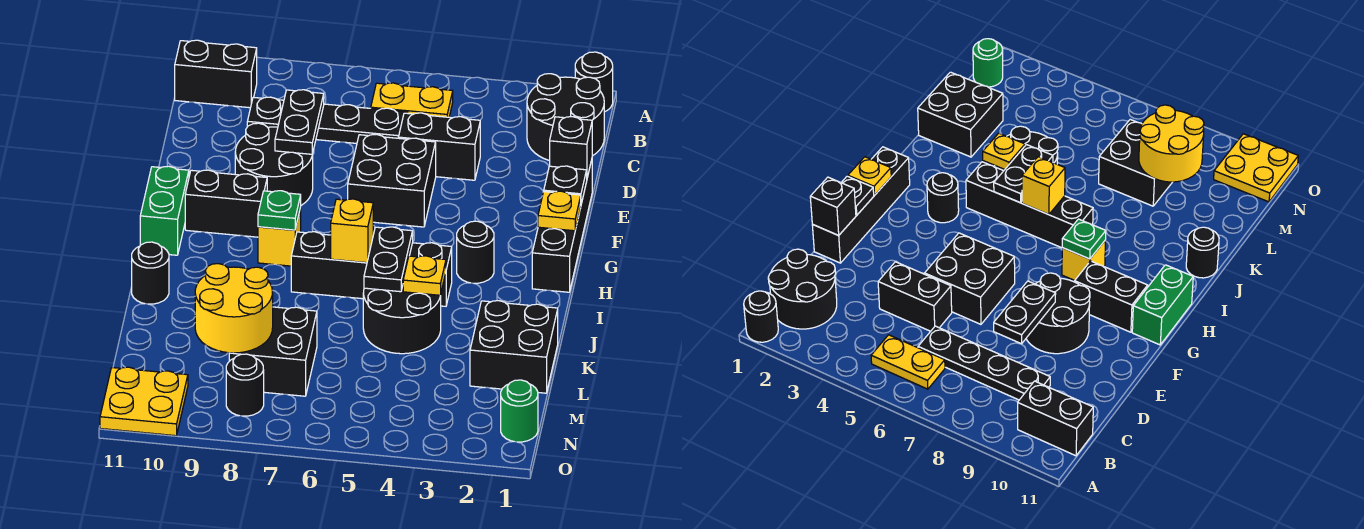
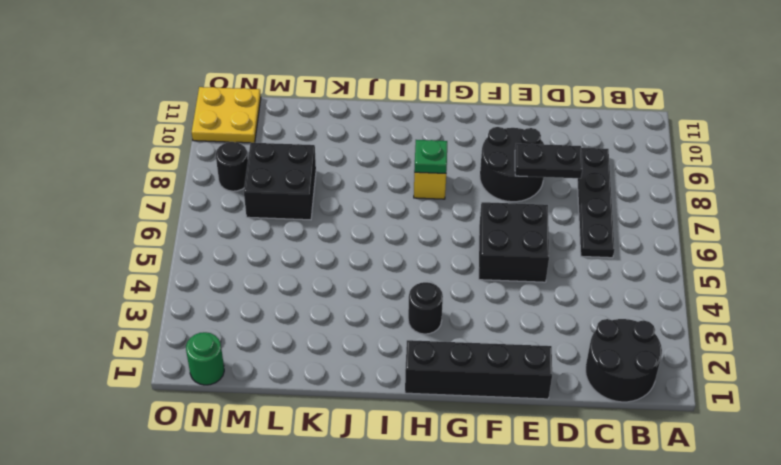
none -> black 1x1 round brick [575,52,613,112]
none -> yellow 1x2 plate [371,83,453,117]
none -> black 1x2 brick [175,40,257,108]
none -> black 1x2 brick [398,113,480,180]

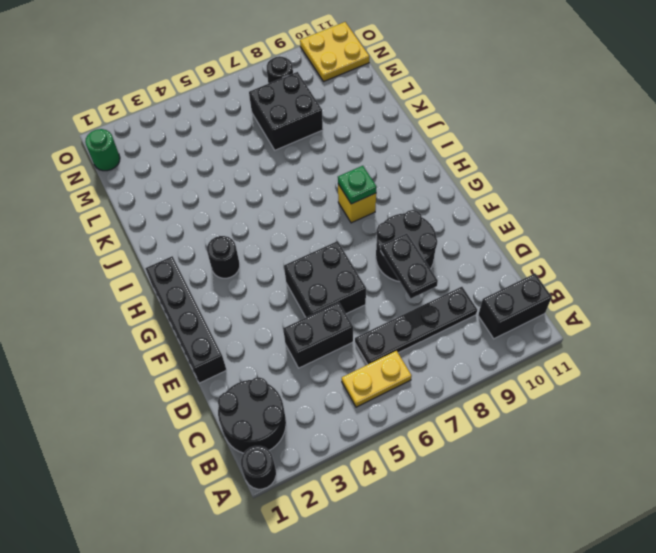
none -> black 1x2 brick [185,170,267,237]
none -> green 1x2 brick [140,166,189,255]
none -> black 1x4 brick [291,232,452,306]
none -> black 2x2 round brick [363,287,441,354]

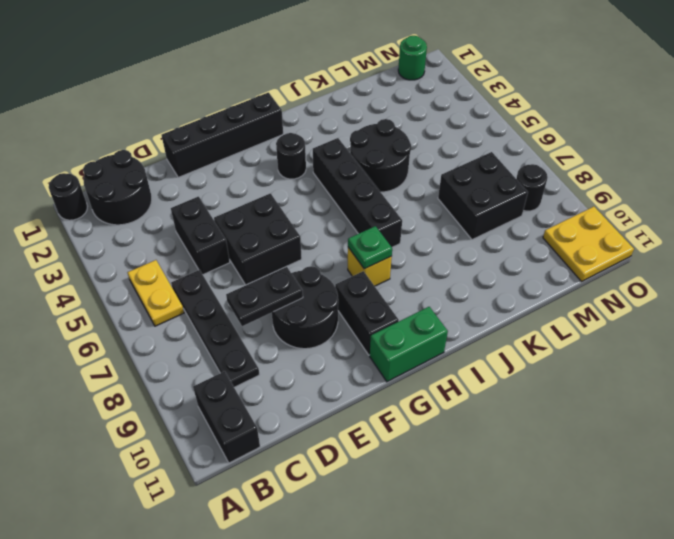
none -> black 1x1 round brick [132,242,169,304]
none -> black 2x2 brick [470,301,558,393]
none -> black 1x1 brick [550,117,592,177]
none -> black 1x1 plate [544,166,587,204]

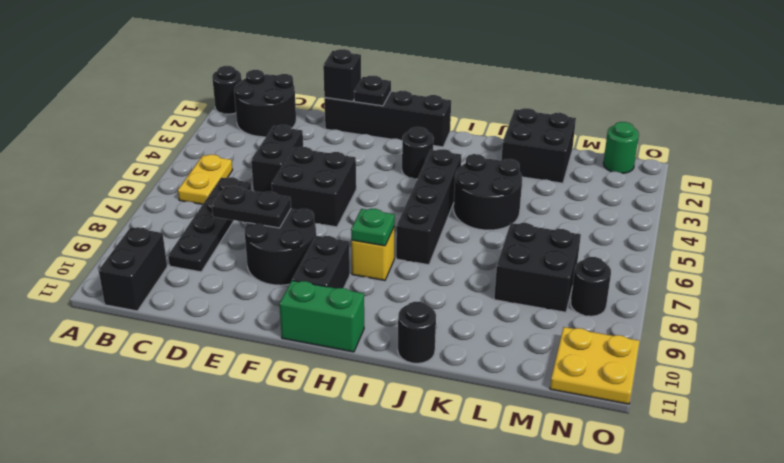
none -> yellow 1x1 plate [538,191,581,231]
none -> black 1x2 plate [364,227,413,292]
none -> yellow 1x1 brick [331,199,373,263]
none -> yellow 1x1 plate [403,256,446,295]

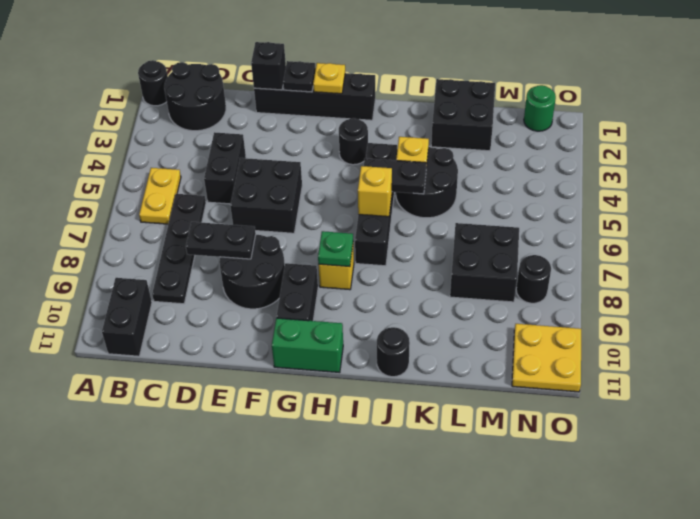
none -> yellow 2x2 round brick [195,264,273,353]

